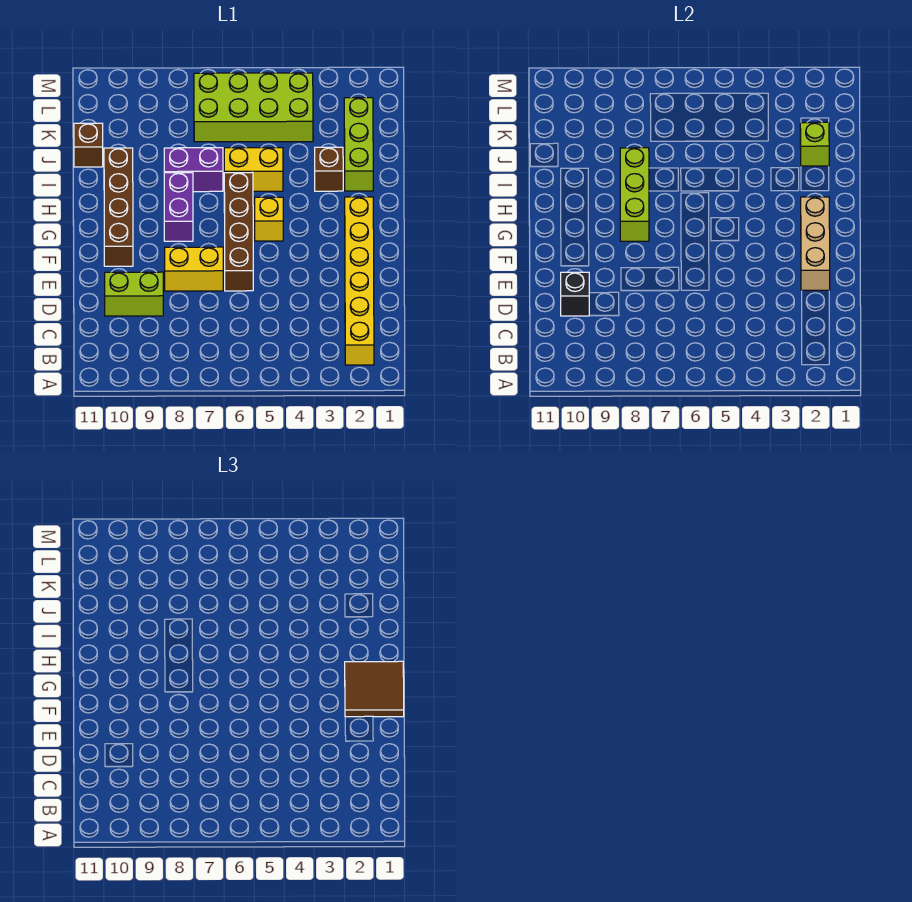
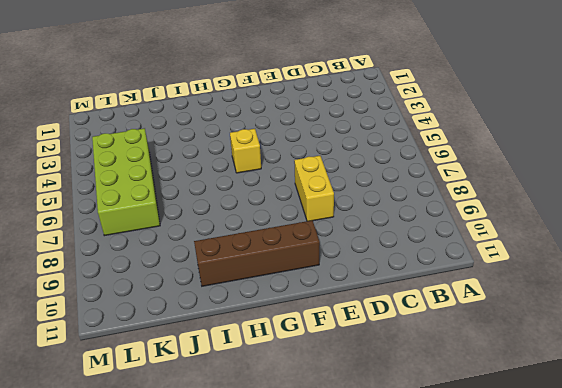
none -> yellow 1x6 brick [345,197,374,365]
none -> lime 1x2 brick [105,272,163,316]
none -> brown 1x4 brick [224,172,253,291]

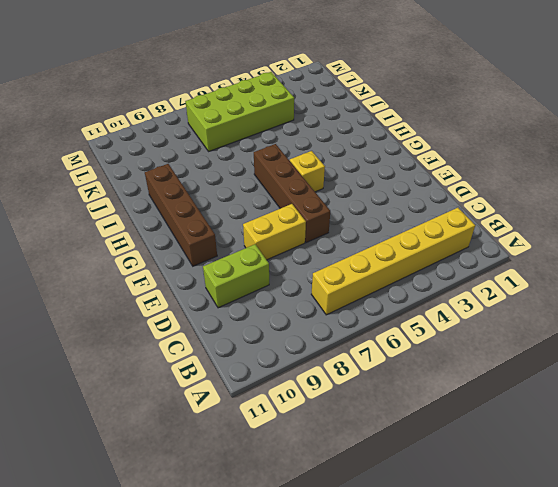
yellow 1x6 brick [311,208,475,315] -> yellow 1x6 brick turned to [345,197,374,365]
none -> purple 1x2 brick [164,173,193,241]
none -> lime 1x3 brick [344,98,373,191]
none -> brown 1x1 brick [315,147,343,191]

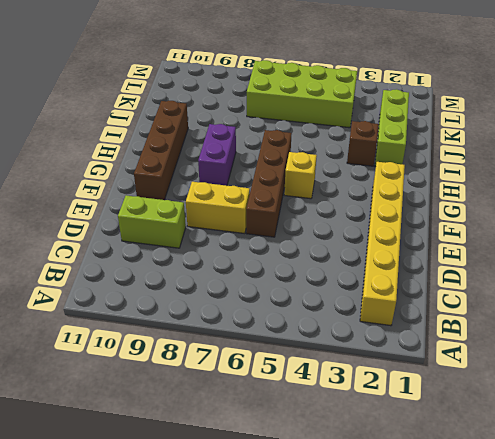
none -> yellow 1x2 brick [224,148,283,191]
none -> purple 1x2 brick [164,148,223,192]
none -> brown 1x1 brick [74,123,103,167]

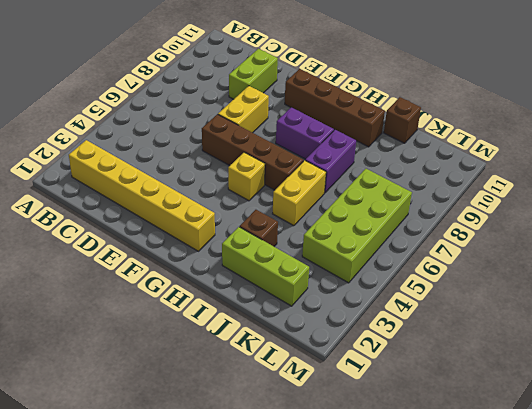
none -> black 1x1 brick [561,272,590,316]
none -> tan 1x3 brick [801,197,830,291]
none -> lime 1x3 brick [620,148,649,241]

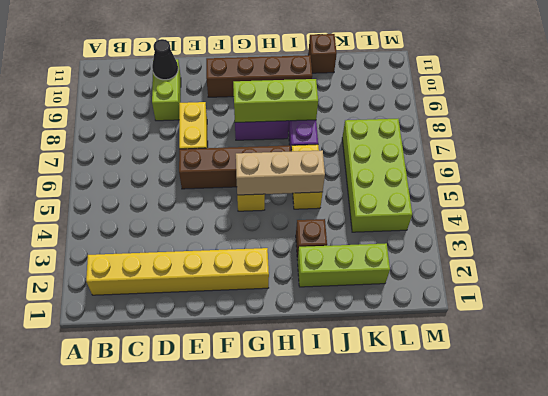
black 1x1 cone [152,39,178,80] -> black 1x1 brick [561,272,590,316]
tan 1x3 brick [236,150,325,195] -> tan 1x3 brick moved to [801,197,830,291]
none -> lime 1x1 brick [800,122,829,166]
none -> brown 2x2 tile [345,661,404,717]

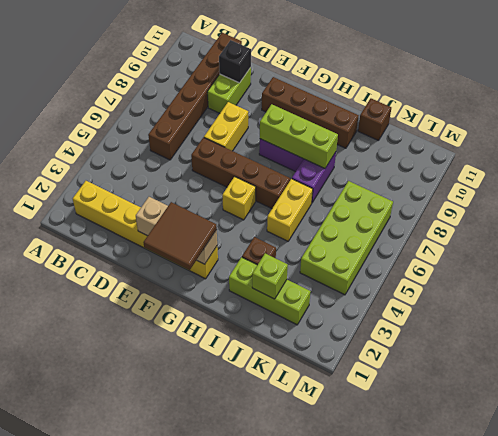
brown 1x6 brick [148,33,242,160] -> none

